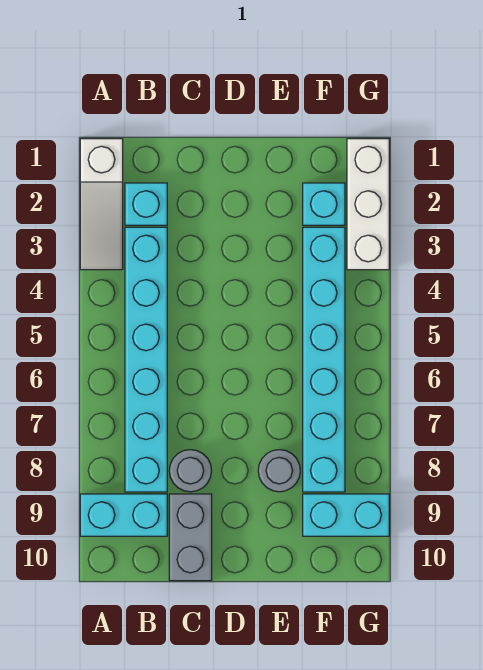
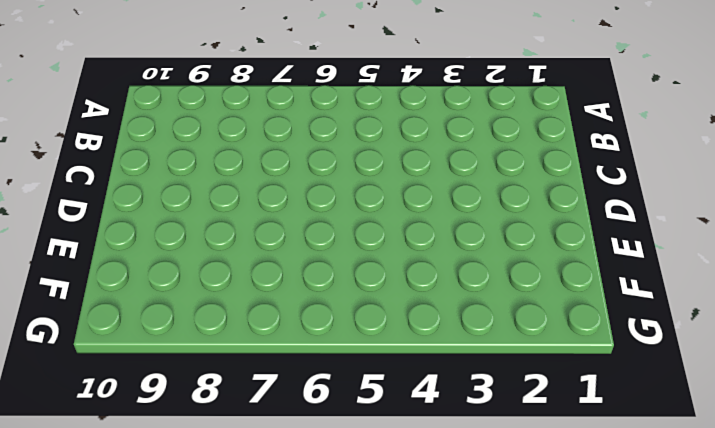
none -> white 1x3 slope [80,139,123,270]
none -> cyan 1x2 brick [80,494,167,536]

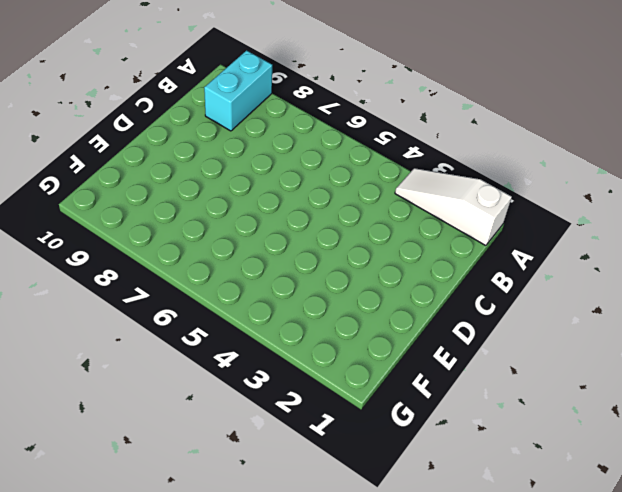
none -> cyan 1x1 brick [125,183,167,225]
none -> cyan 1x6 brick [125,227,167,492]

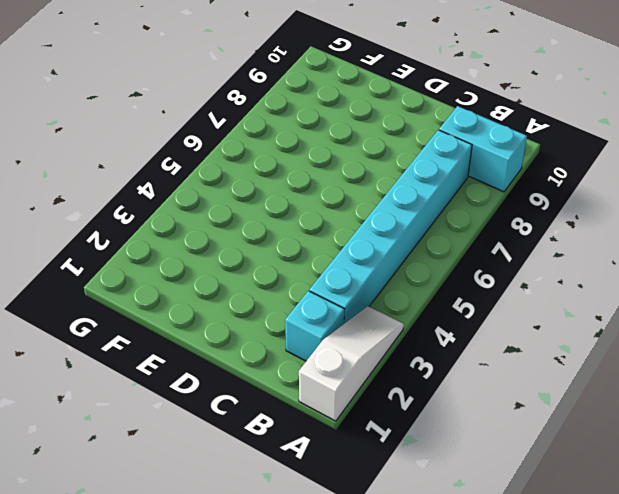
none -> grey 1x1 round brick [169,450,212,492]
none -> grey 1x2 brick [169,494,212,581]

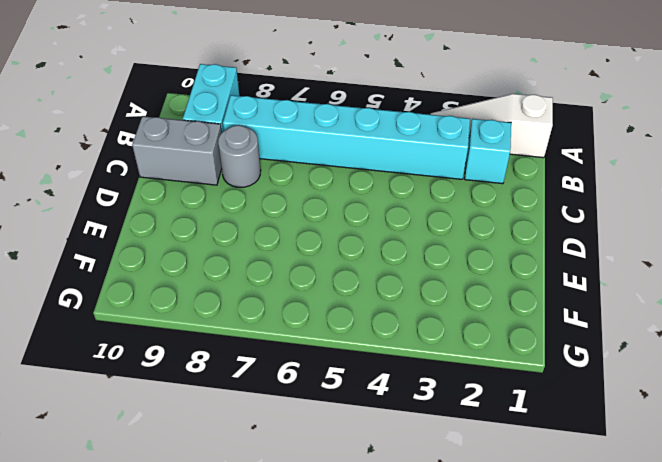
none -> grey 1x1 round brick [258,450,300,492]
none -> cyan 1x1 brick [303,183,345,225]

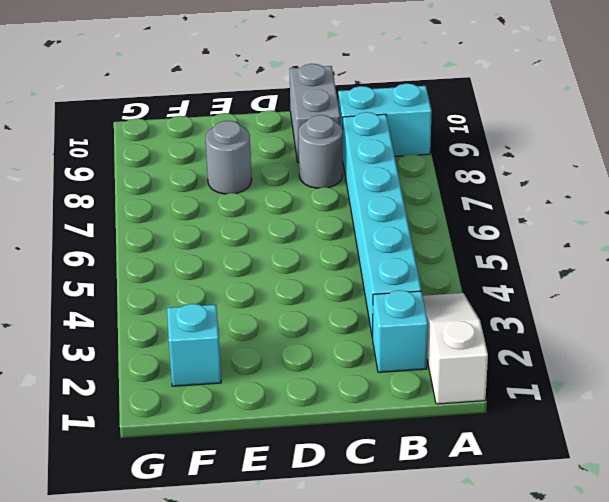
none -> cyan 1x6 brick [303,227,345,492]
none -> cyan 1x2 brick [303,494,389,536]

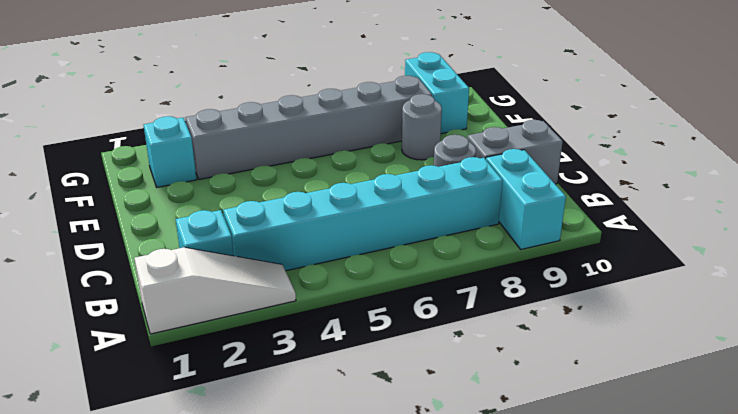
grey 1x6 brick [185,76,432,179] -> cyan 1x6 brick [303,227,345,492]
none -> white 1x3 brick [347,139,389,270]

